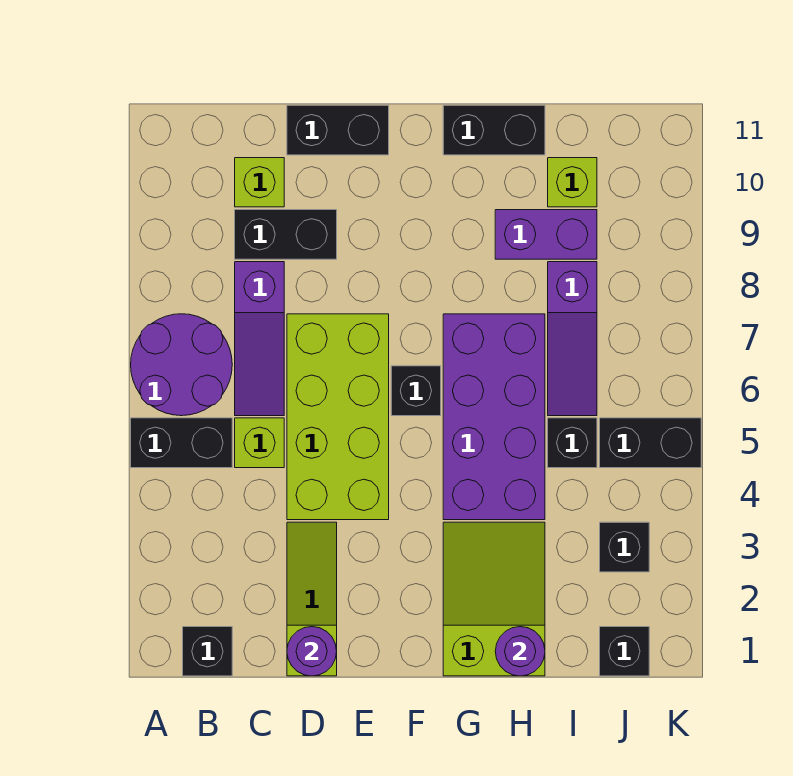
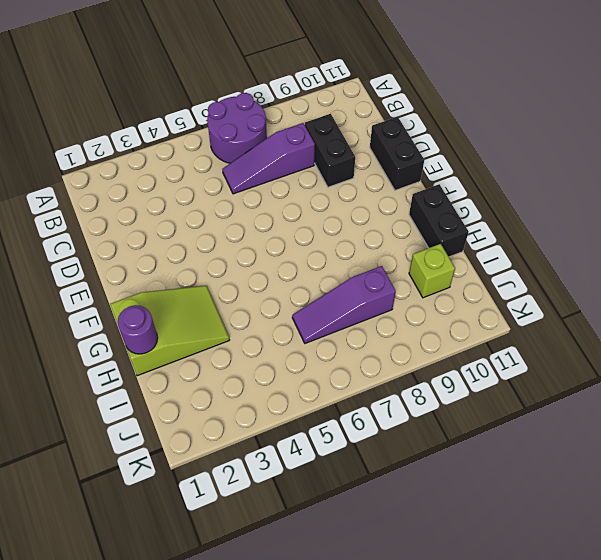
none -> black 1x2 brick [131,418,232,468]
none -> black 1x1 brick [183,627,232,676]
none -> lime 1x1 brick [235,418,284,468]

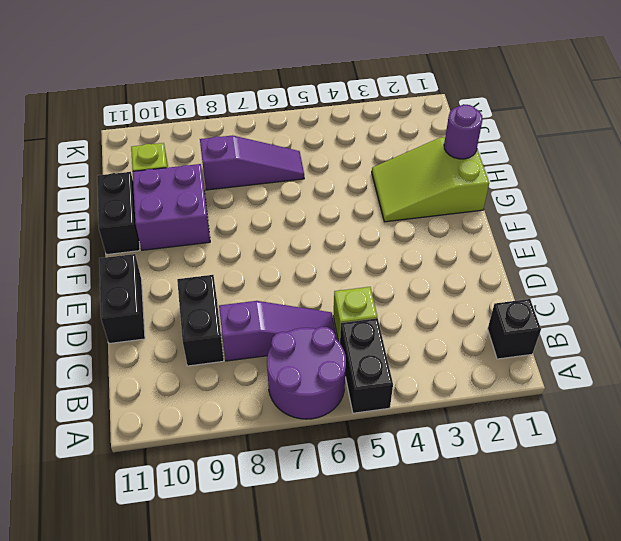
purple 2x2 brick [133,164,210,250] -> purple 1x2 brick [495,210,597,259]
none -> lime 1x1 brick [235,158,284,207]
none -> lime 1x3 slope [287,522,337,676]
none -> lime 2x4 brick [287,314,389,520]

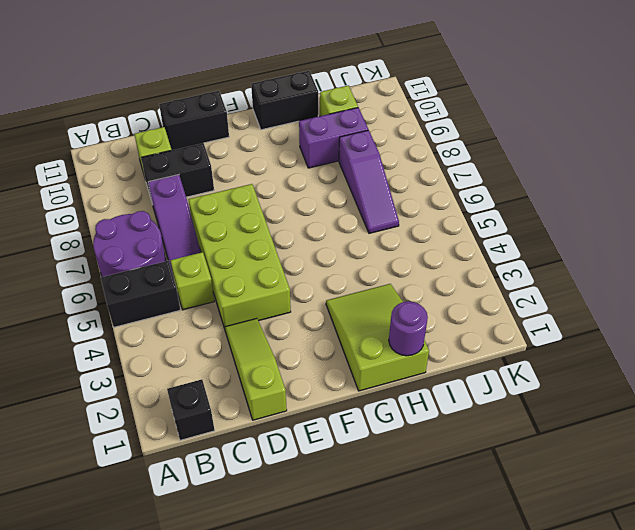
none -> black 1x1 brick [391,366,441,416]
none -> purple 2x4 brick [443,314,545,520]
none -> black 1x1 brick [548,418,597,468]

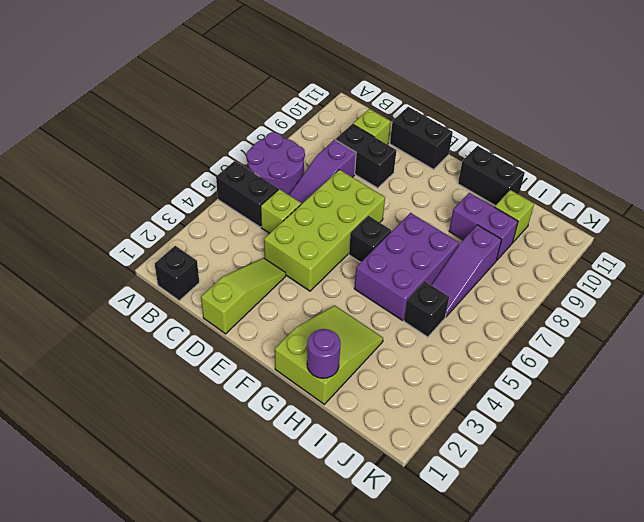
purple 2x3 brick [354,213,459,320] -> purple 2x4 brick [443,314,545,520]
none -> black 1x1 brick [600,627,649,676]
none -> black 1x1 brick [600,522,649,572]
none -> black 1x2 brick [600,418,701,468]

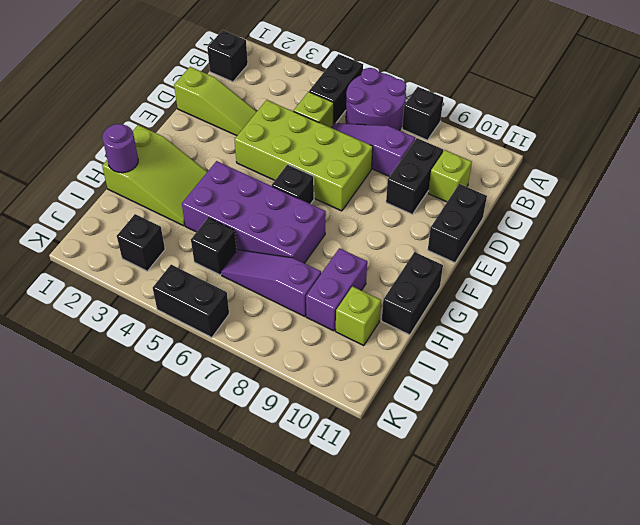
black 1x1 brick [402,87,443,140] -> black 1x1 brick moved to [600,627,649,676]
black 1x2 brick [153,265,229,338] -> black 1x2 brick turned to [600,418,701,468]
none -> purple 1x1 round brick [287,627,337,676]

